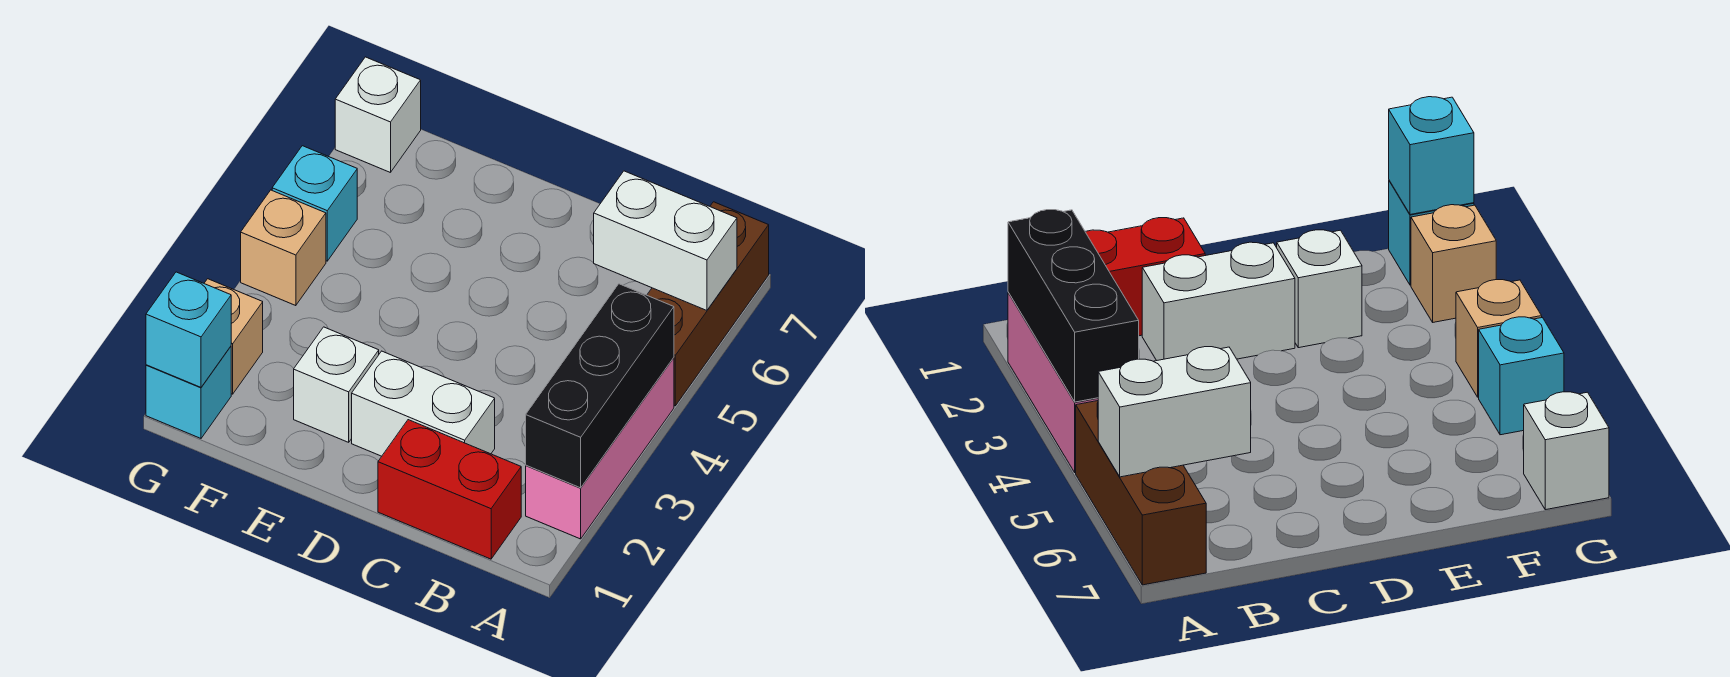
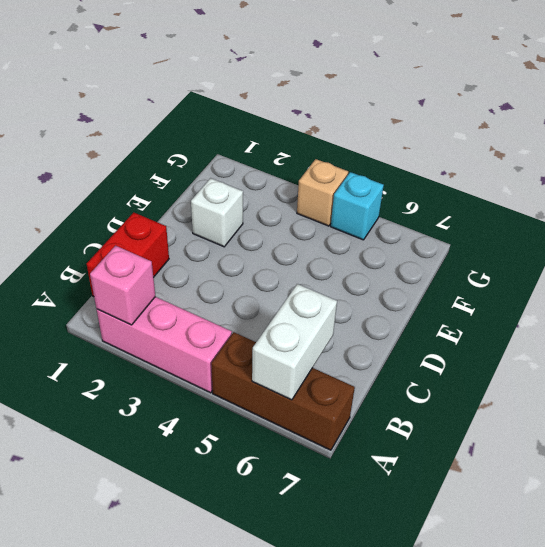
pink 1x1 brick [90,246,155,325] -> black 1x3 brick [526,284,674,488]
none -> white 1x2 brick [352,351,495,456]
none -> cyan 1x1 brick [146,347,231,438]
none -> tan 1x1 brick [204,279,263,394]

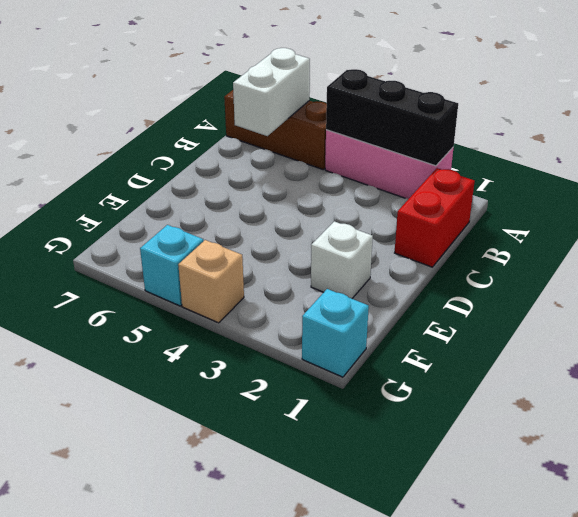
none -> white 1x2 brick [352,351,495,456]
none -> tan 1x1 brick [204,279,263,394]
none -> white 1x1 brick [335,57,421,173]

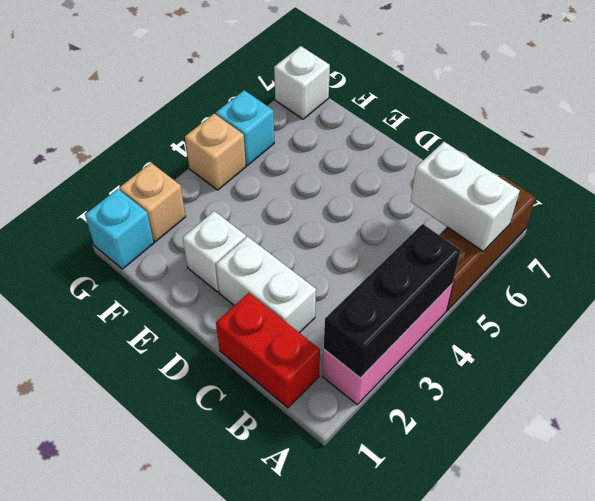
none -> cyan 1x1 brick [146,272,231,387]

